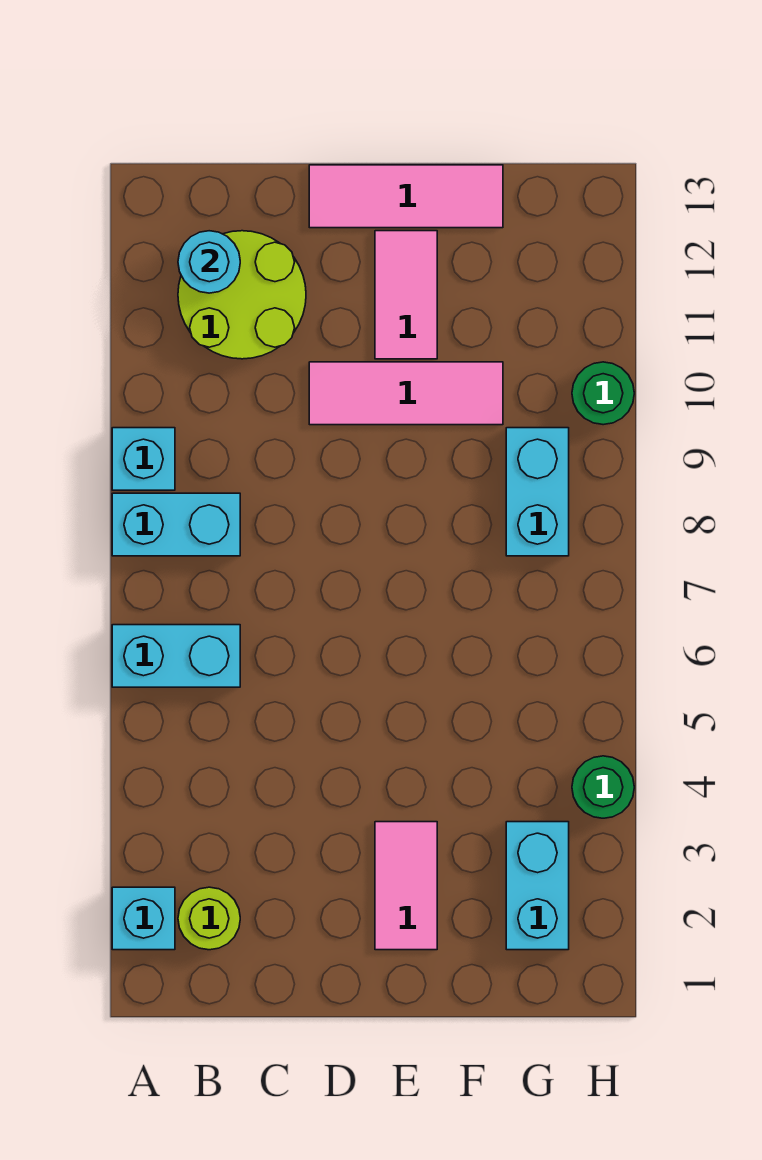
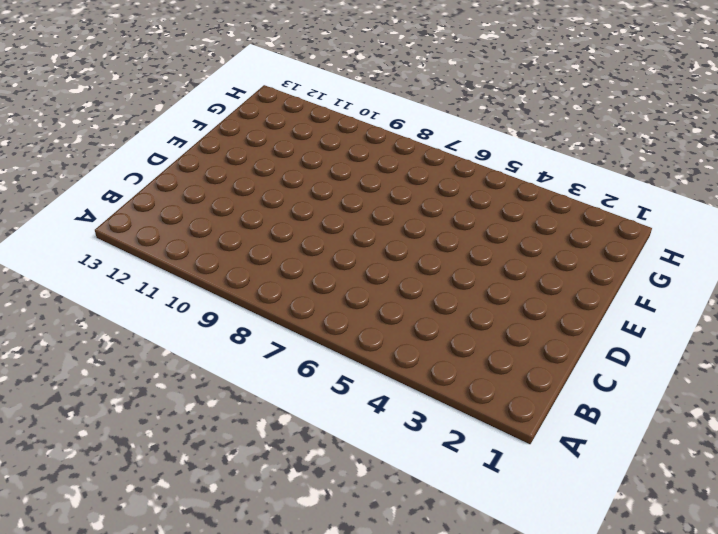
none -> cyan 1x1 brick [112,887,175,950]
none -> cyan 1x2 brick [112,625,240,687]
none -> cyan 1x2 brick [112,493,240,556]

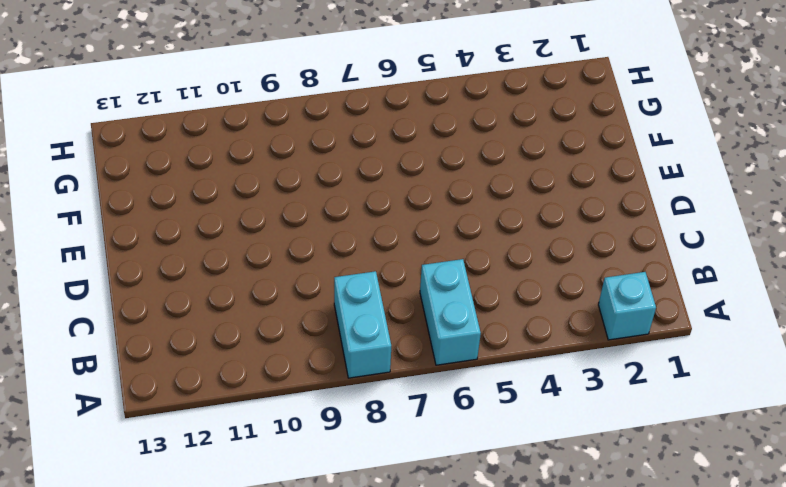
none -> cyan 1x1 brick [112,428,175,490]
none -> lime 1x1 round brick [178,887,240,950]
none -> lime 2x2 round brick [178,231,306,359]

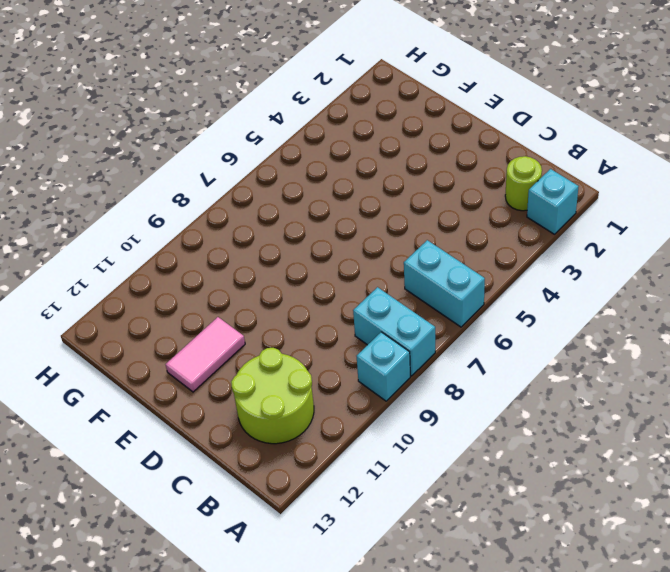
none -> pink 1x3 tile [309,362,503,425]
none -> pink 1x3 tile [309,165,503,228]
none -> pink 1x2 tile [375,822,437,950]

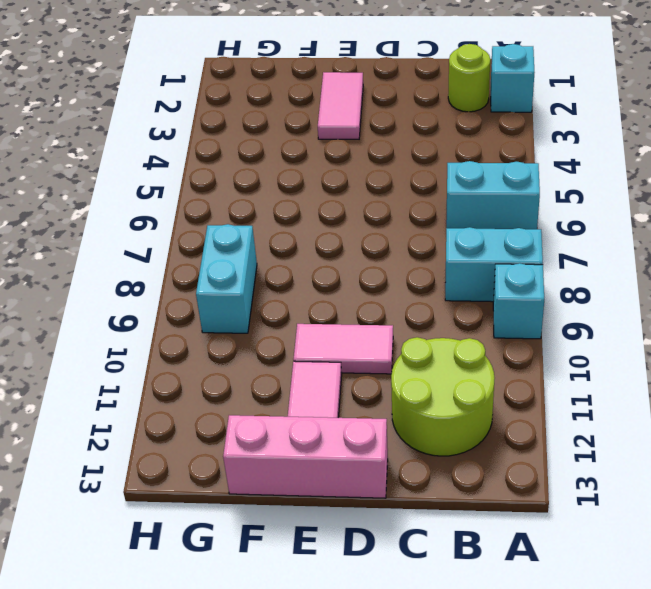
pink 1x2 tile [293,324,393,374] -> pink 1x3 tile [309,362,503,425]
pink 1x3 brick [223,415,388,498] -> pink 1x3 tile [309,165,503,228]
none -> cyan 1x2 brick [506,822,569,950]
none -> green 1x1 round brick [572,756,634,818]
none -> green 1x1 round brick [572,362,634,425]

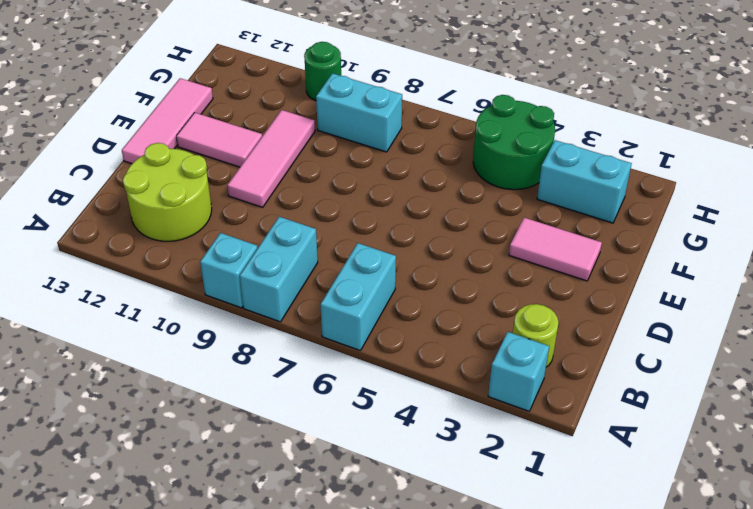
green 2x2 round brick [473,95,555,190] -> green 1x1 round brick [572,756,634,818]
none -> cyan 1x1 round brick [178,231,240,293]

